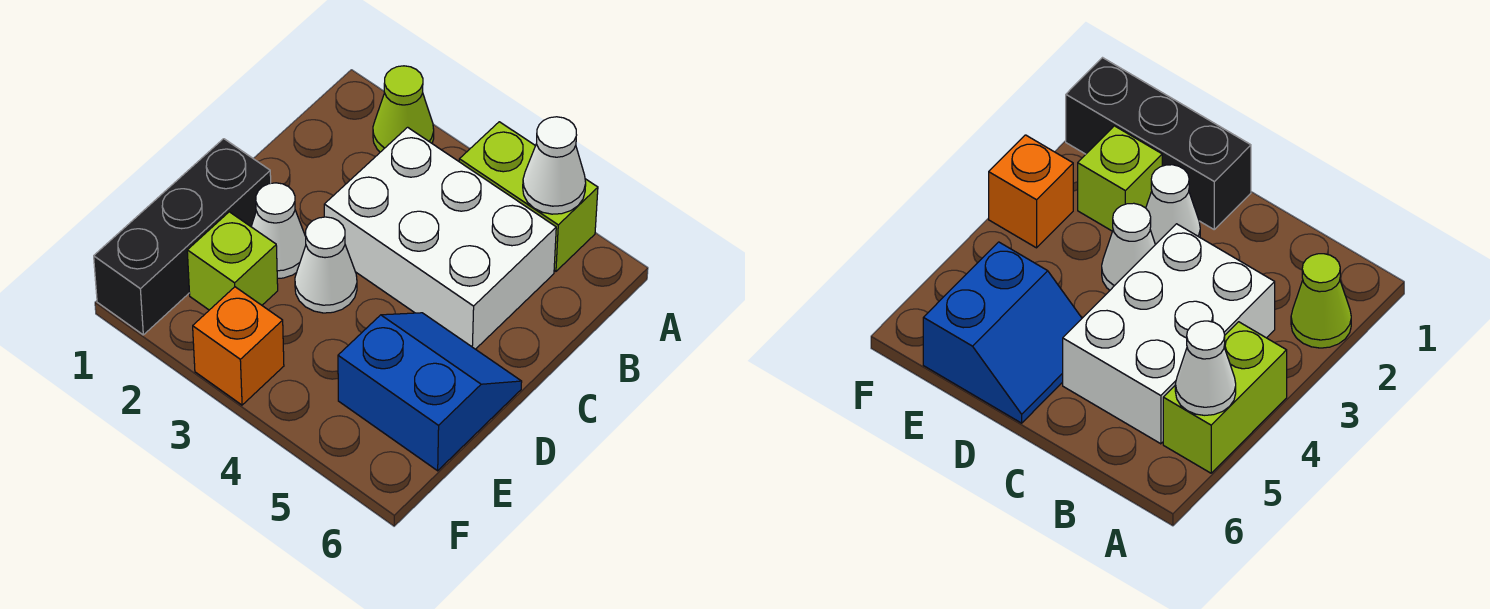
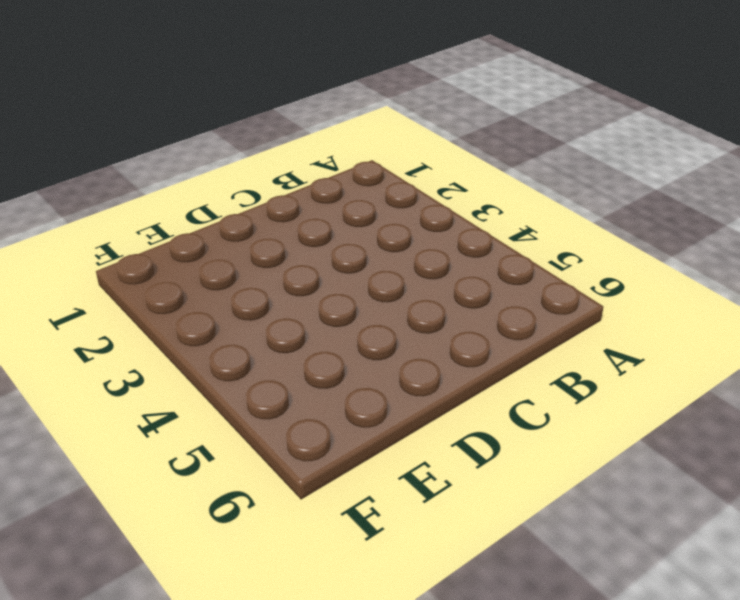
none -> lime 1x1 cone [373,66,434,152]
none -> lime 1x2 brick [459,122,598,271]

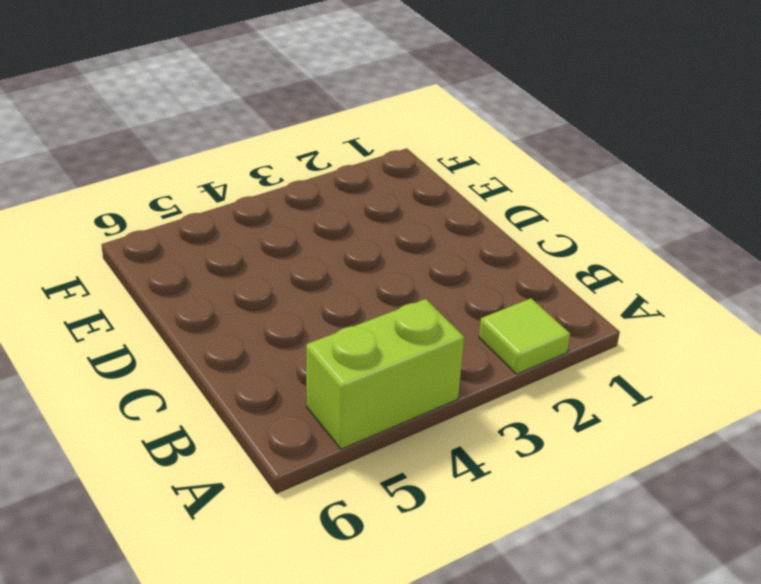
lime 1x1 tile [479,298,570,374] -> lime 1x1 cone [373,66,434,152]
none -> white 2x3 brick [324,127,556,349]
none -> black 1x3 brick [94,139,271,335]

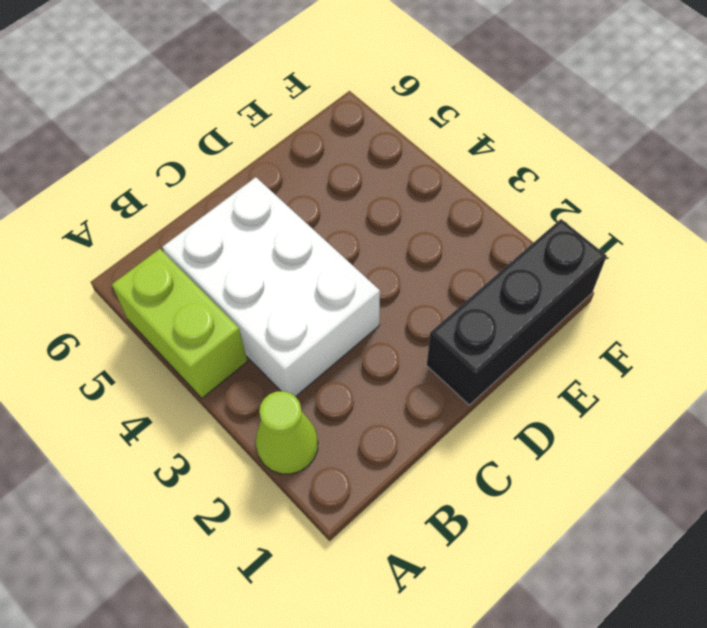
none -> white 1x1 cone [251,183,306,278]
none -> white 1x1 cone [295,217,357,313]

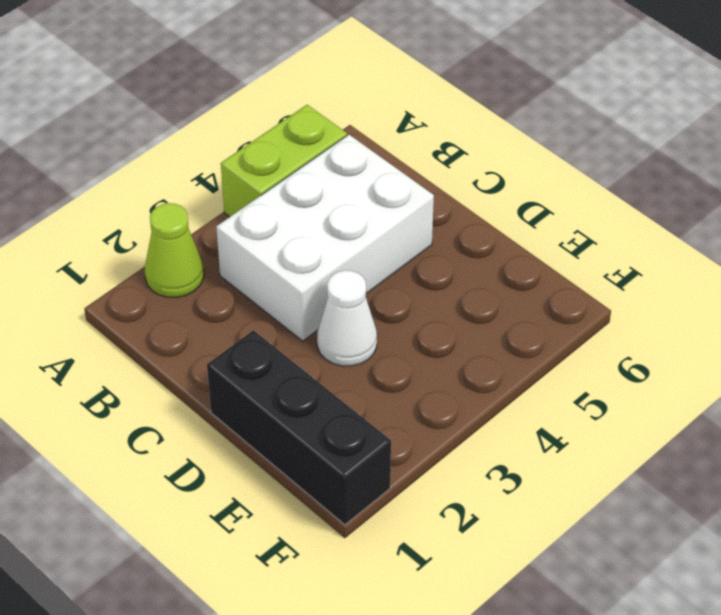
none -> white 1x1 cone [251,183,306,278]
none -> blue 2x2 slope [338,313,522,471]

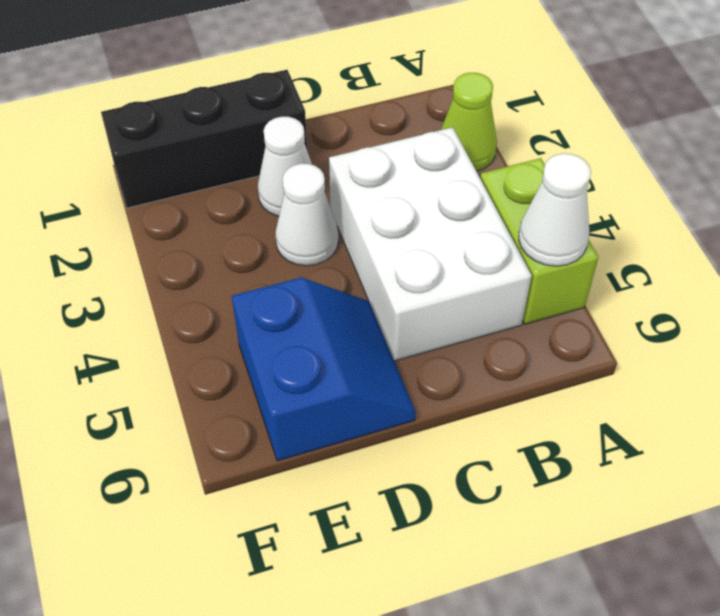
none -> lime 1x1 brick [187,212,278,310]
none -> orange 1x1 brick [193,287,284,405]

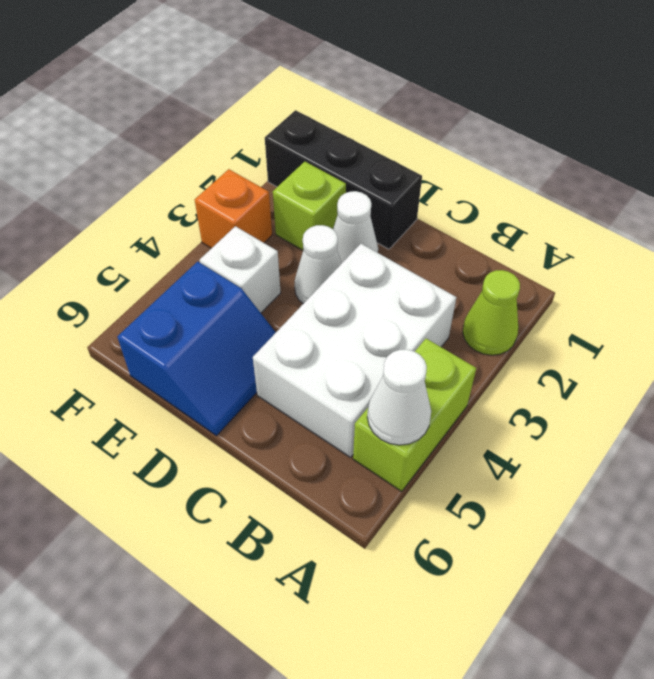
white 1x1 brick [200,226,281,313] -> none

